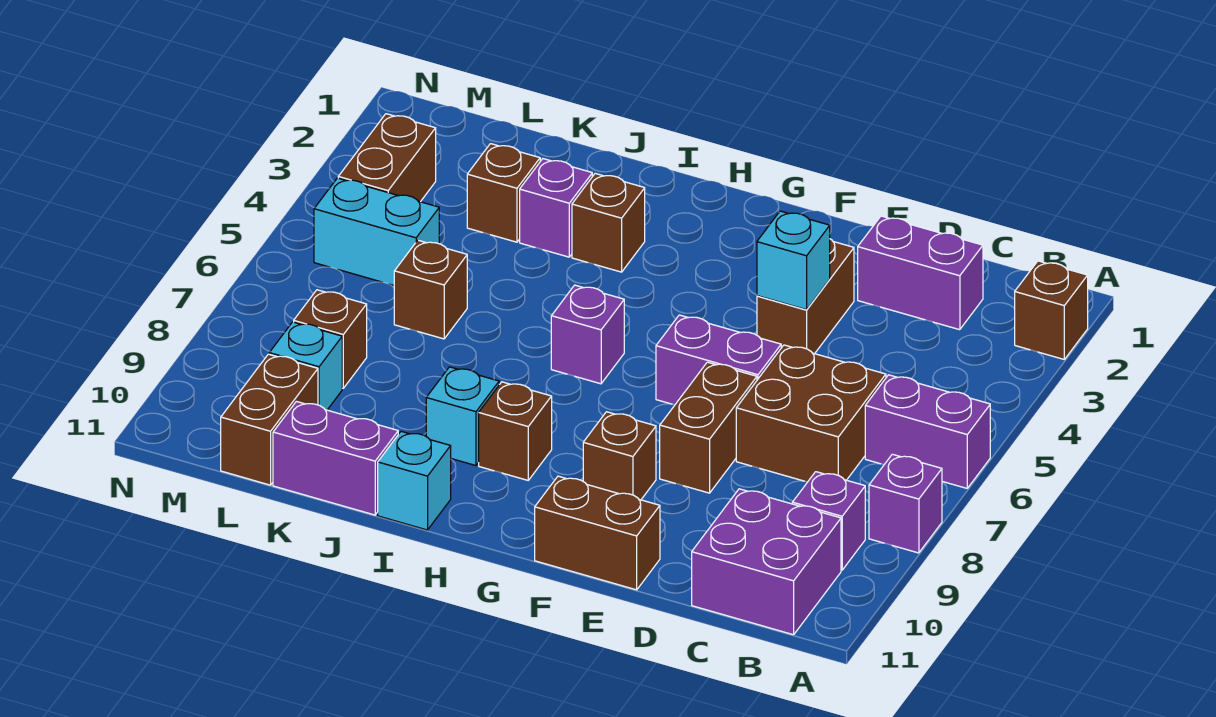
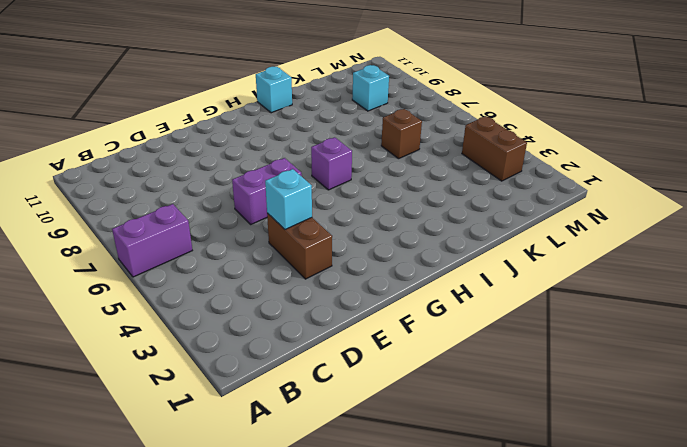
none -> brown 1x1 brick [1015,261,1088,359]
none -> purple 1x1 brick [869,454,942,553]
none -> purple 1x1 brick [792,472,865,570]

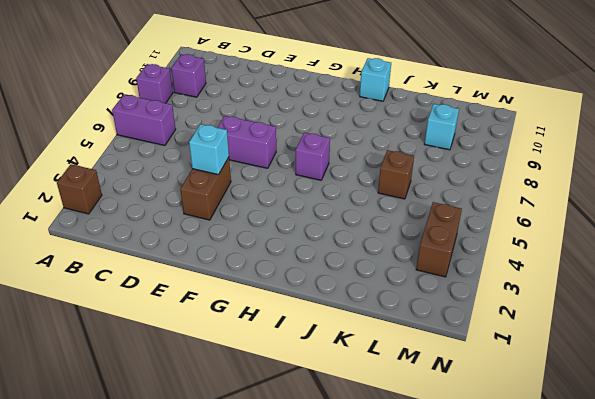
none -> purple 2x2 brick [692,489,841,635]
none -> purple 1x2 brick [858,216,983,330]
none -> brown 2x2 brick [736,345,886,482]

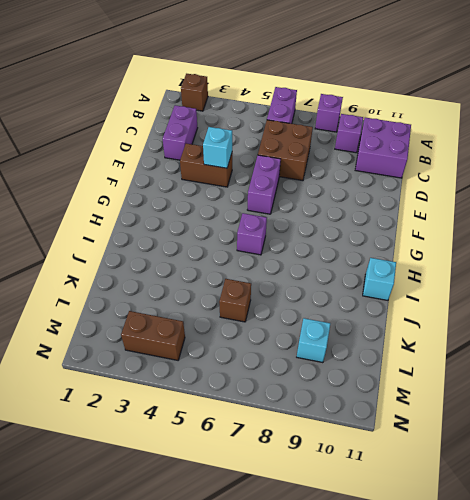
none -> brown 1x2 brick [660,362,757,493]
none -> brown 1x2 brick [535,476,660,590]
none -> brown 1x1 brick [583,412,656,500]

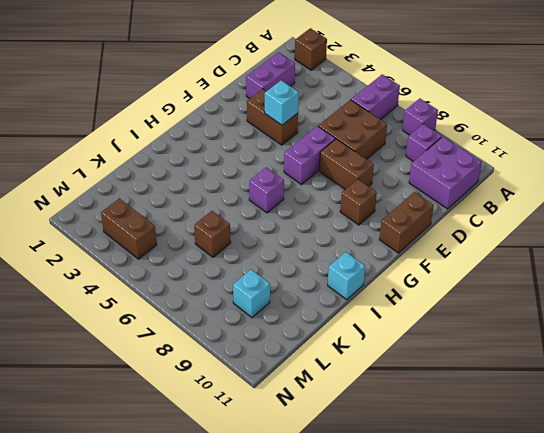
none -> brown 1x1 brick [479,382,552,480]
none -> brown 1x1 brick [572,174,645,272]
none -> cyan 1x1 brick [426,367,499,466]

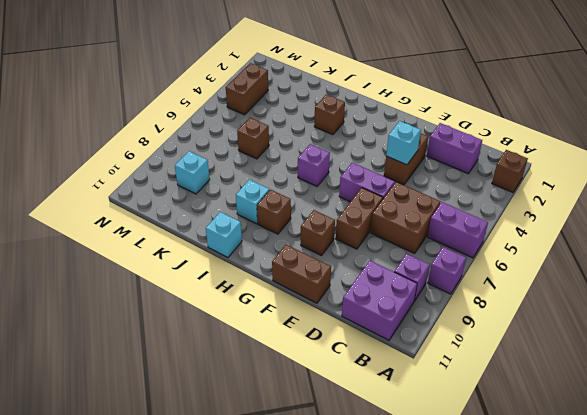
none -> purple 1x1 brick [520,159,592,257]
none -> purple 1x2 brick [273,401,398,515]
none -> brown 1x1 brick [467,144,540,242]

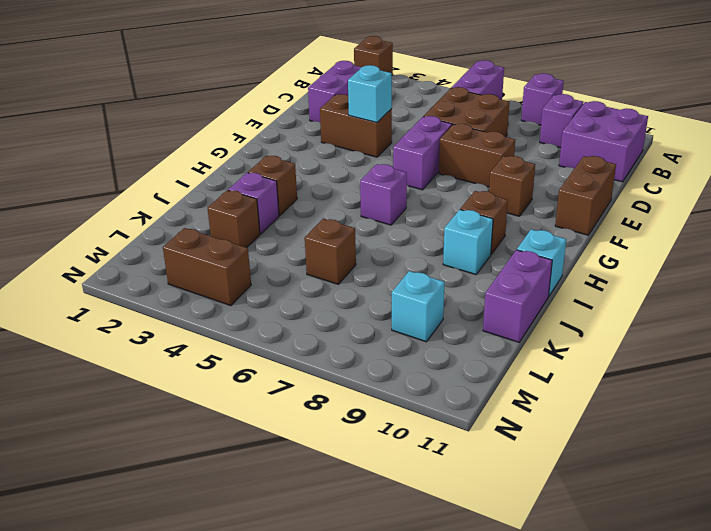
none -> cyan 1x2 brick [314,178,439,285]
none -> brown 1x1 brick [294,290,367,388]
none -> brown 1x2 brick [221,354,318,485]

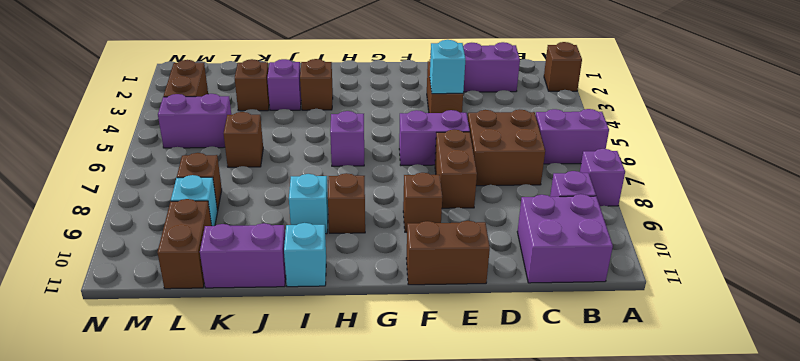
purple 1x2 brick [158,94,231,148] -> cyan 1x2 brick [314,178,439,285]

